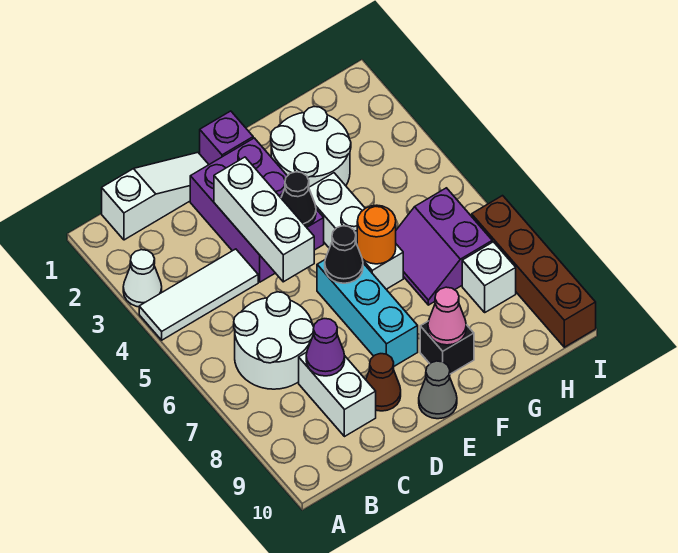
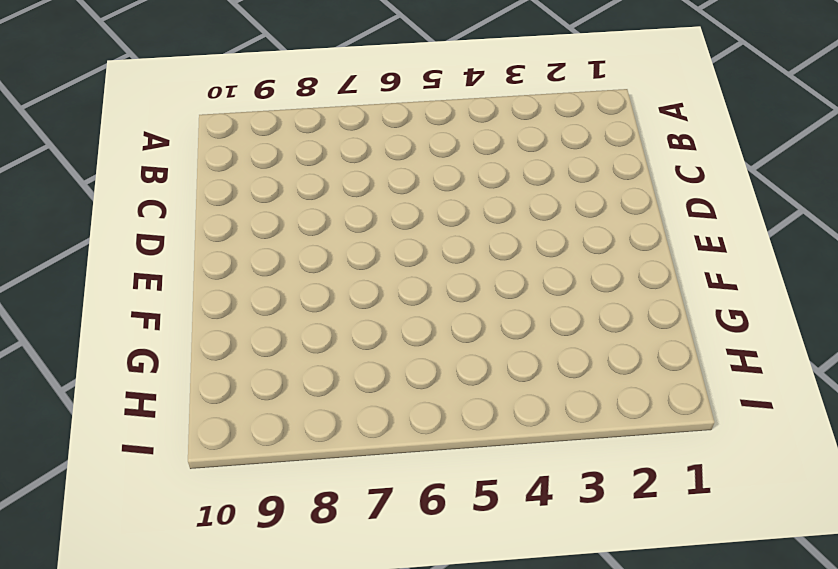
none -> white 1x1 cone [123,250,162,307]
none -> white 1x3 tile [139,249,258,340]
none -> white 1x3 slope [102,153,209,240]

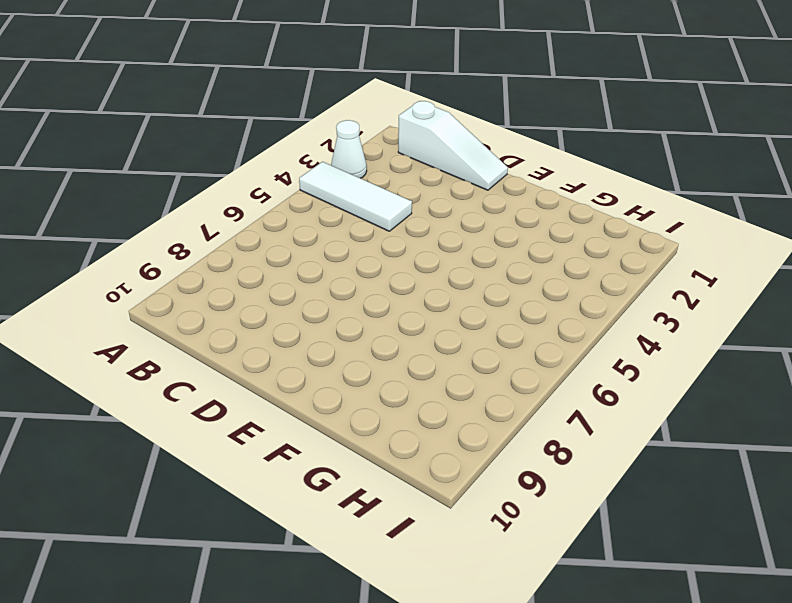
none -> white 2x2 round brick [234,292,314,389]
none -> white 1x2 brick [299,352,376,437]
none -> purple 2x3 brick [190,138,324,282]

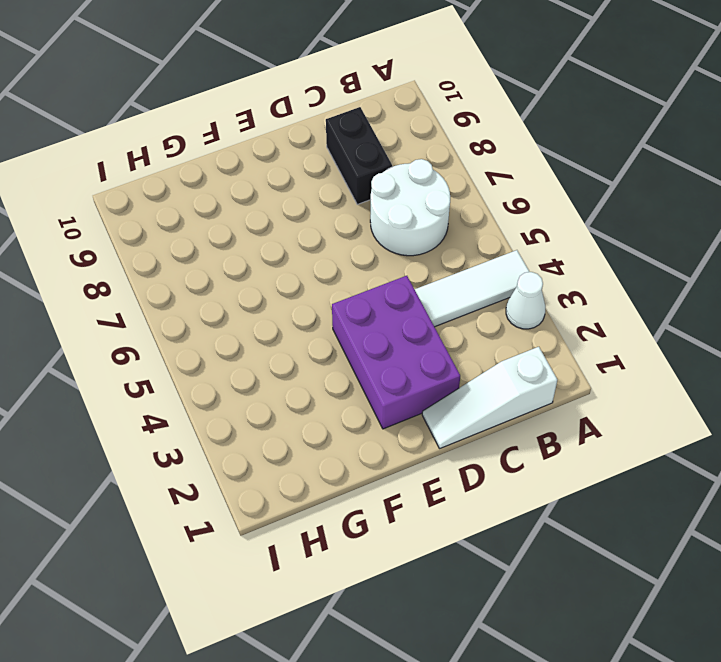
black 1x2 brick [326,107,392,204] -> white 1x2 brick [299,352,376,437]
none -> brown 1x1 cone [366,354,401,411]
none -> purple 1x1 brick [200,111,253,164]
none -> cyan 1x3 brick [317,260,418,366]

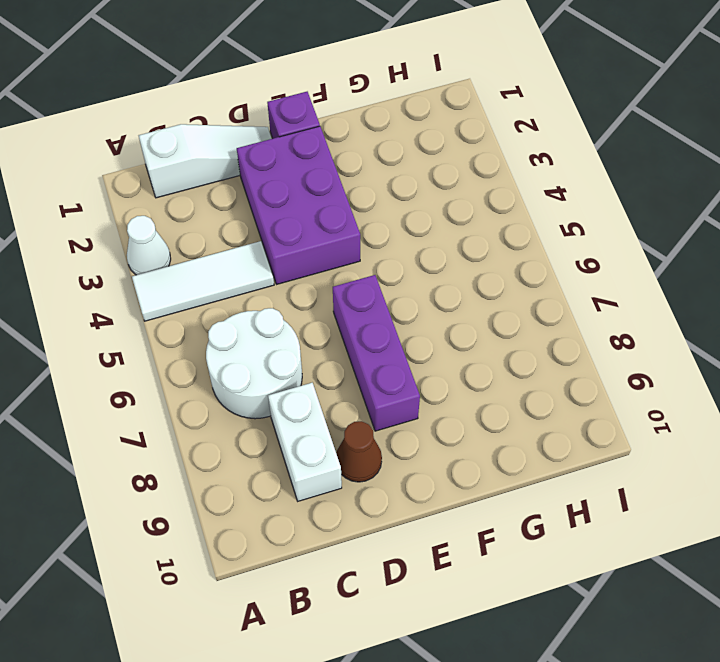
purple 1x3 brick [333,275,420,431] -> cyan 1x3 brick [317,260,418,366]
none -> grey 1x1 cone [419,361,457,419]
none -> white 2x2 round brick [271,107,351,187]
none -> white 1x3 brick [309,173,403,289]

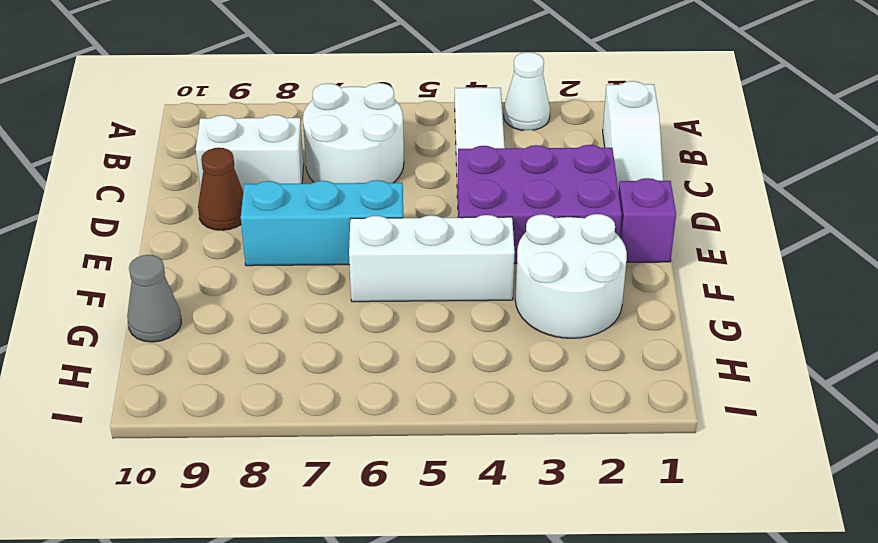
grey 1x1 cone [127,255,182,342] -> grey 1x1 cone moved to [419,361,457,419]
none -> black 1x1 brick [420,321,474,374]
none -> purple 2x2 slope [396,188,492,305]
none -> white 1x1 brick [462,242,516,312]

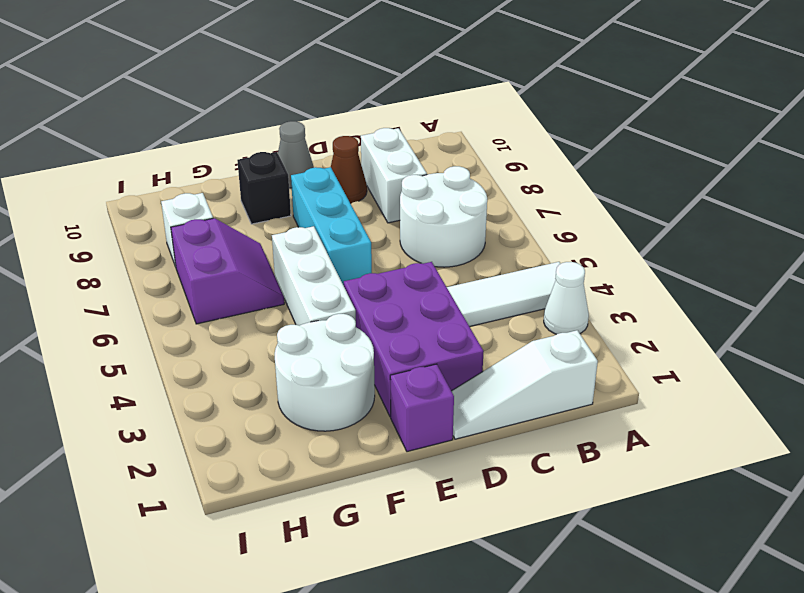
none -> brown 1x4 brick [472,196,596,347]
none -> purple 1x1 cone [306,319,345,376]
none -> white 1x3 brick [214,157,314,282]

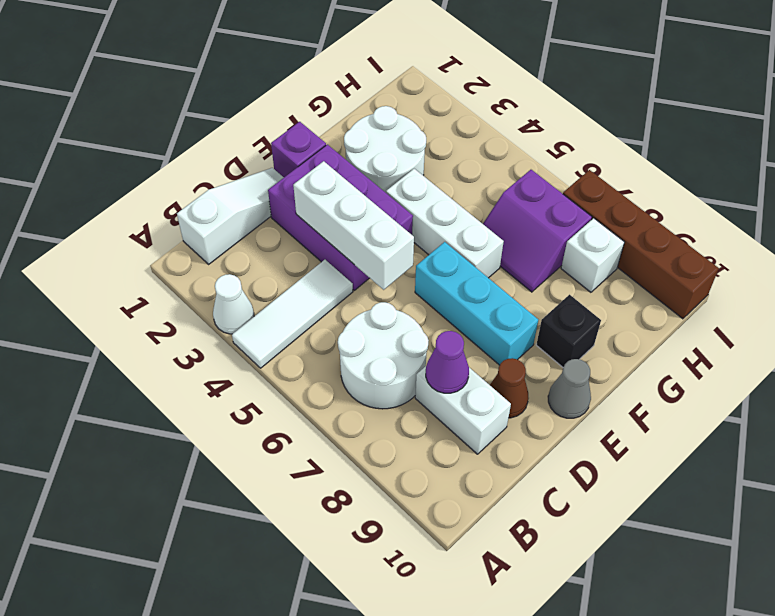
none -> black 1x1 cone [281,172,316,227]
none -> black 1x1 cone [325,226,363,283]
none -> orange 1x1 round brick [357,205,396,264]

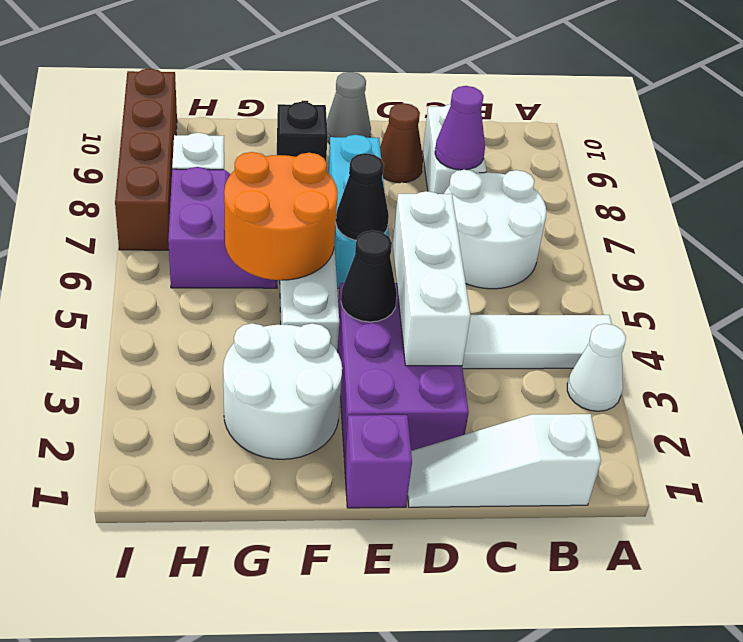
orange 2x2 round brick [224,152,338,280] -> orange 1x1 round brick [357,205,396,264]
none -> pink 1x1 cone [428,287,466,345]

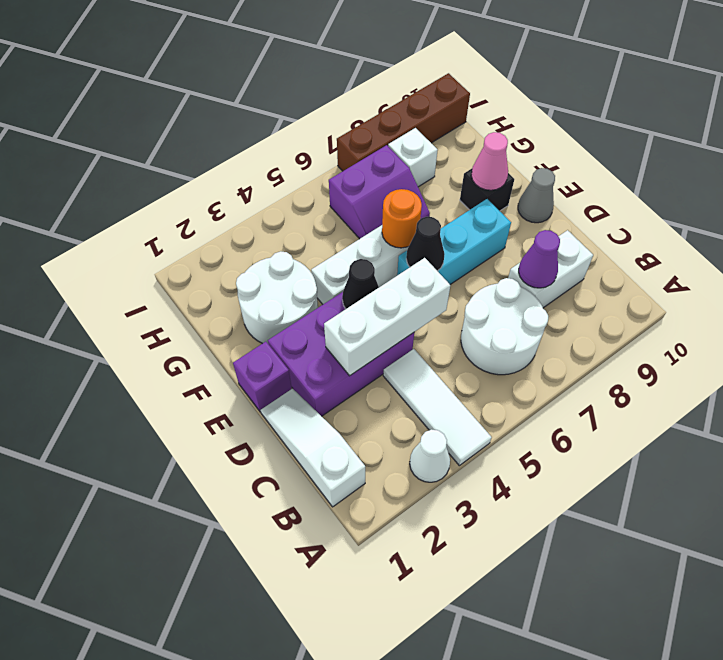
none -> brown 1x1 cone [366,354,401,411]

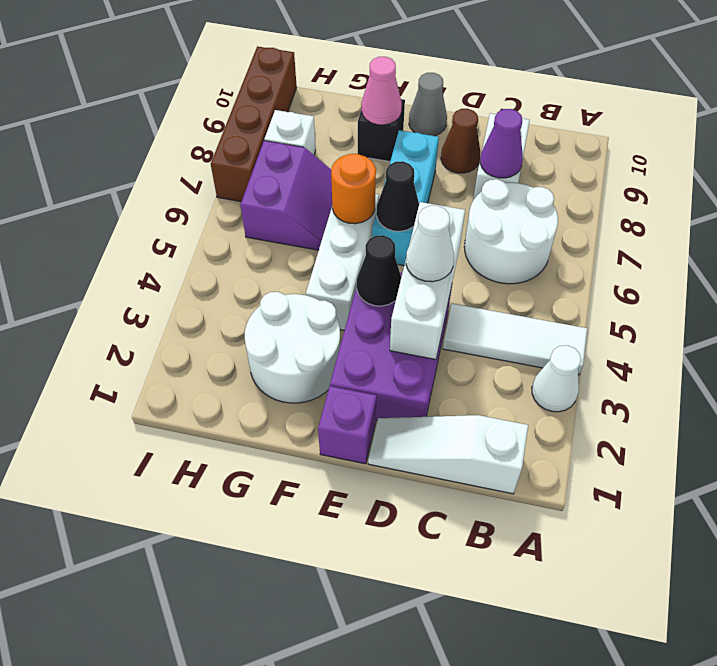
white 1x1 cone [406,206,454,282] -> none

